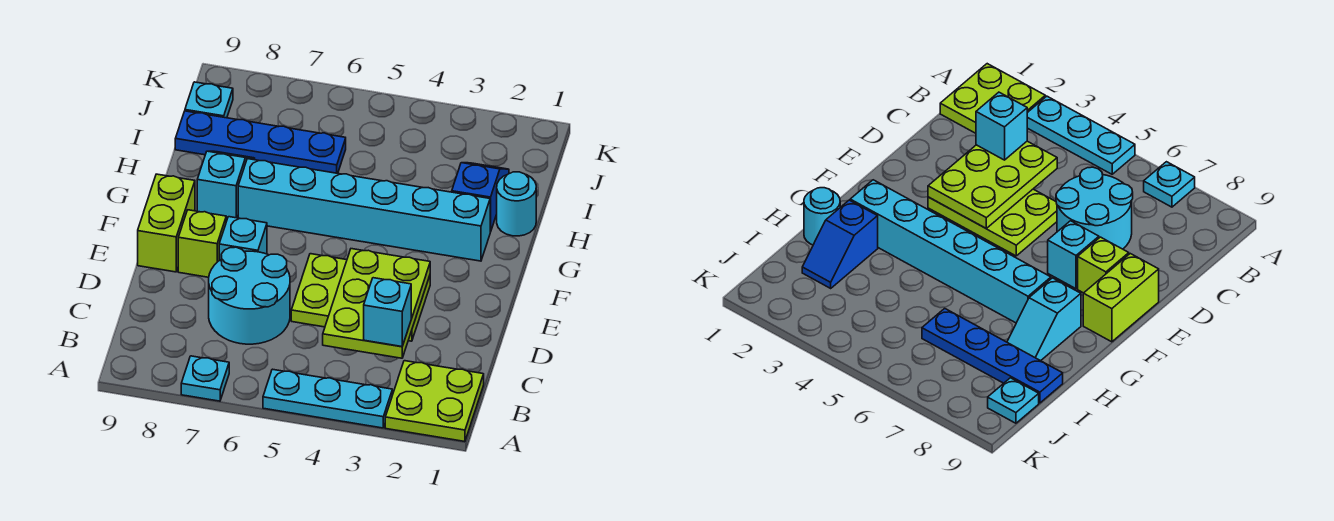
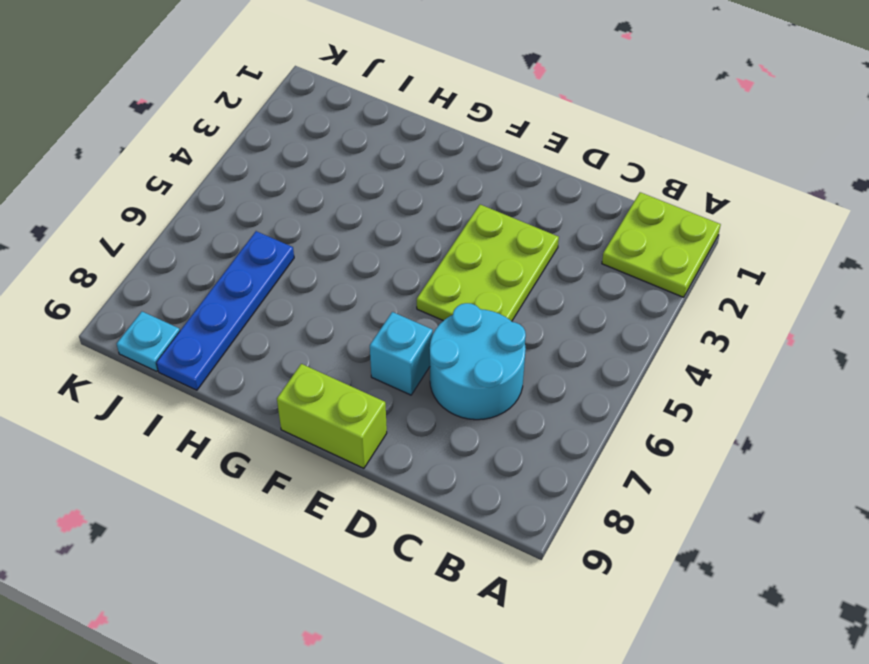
none -> cyan 1x3 plate [263,369,392,428]
none -> cyan 1x1 plate [181,356,229,401]
none -> lime 1x1 brick [178,210,226,277]

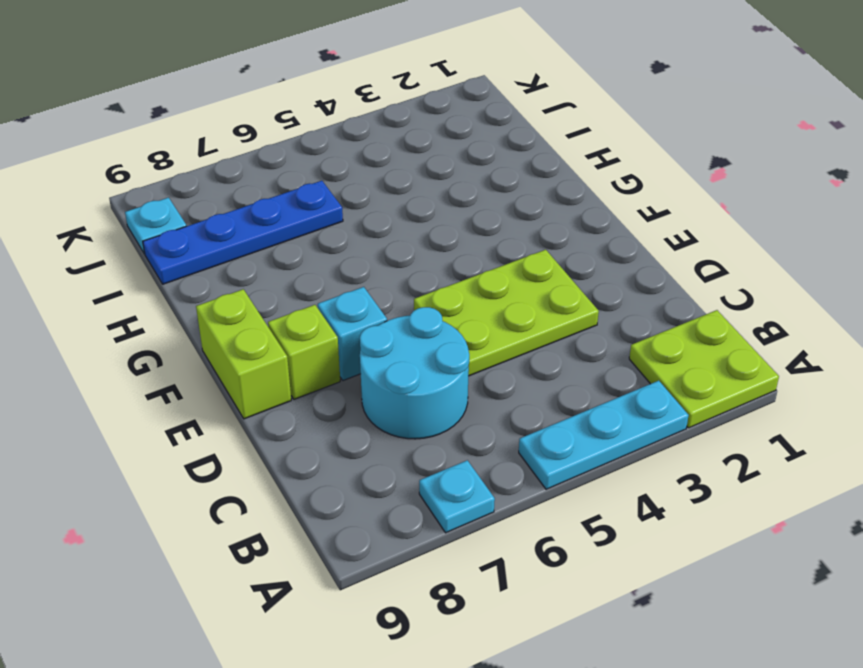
none -> cyan 1x6 brick [238,159,490,261]
none -> cyan 1x2 slope [197,151,255,219]
none -> cyan 1x1 round brick [497,172,536,236]

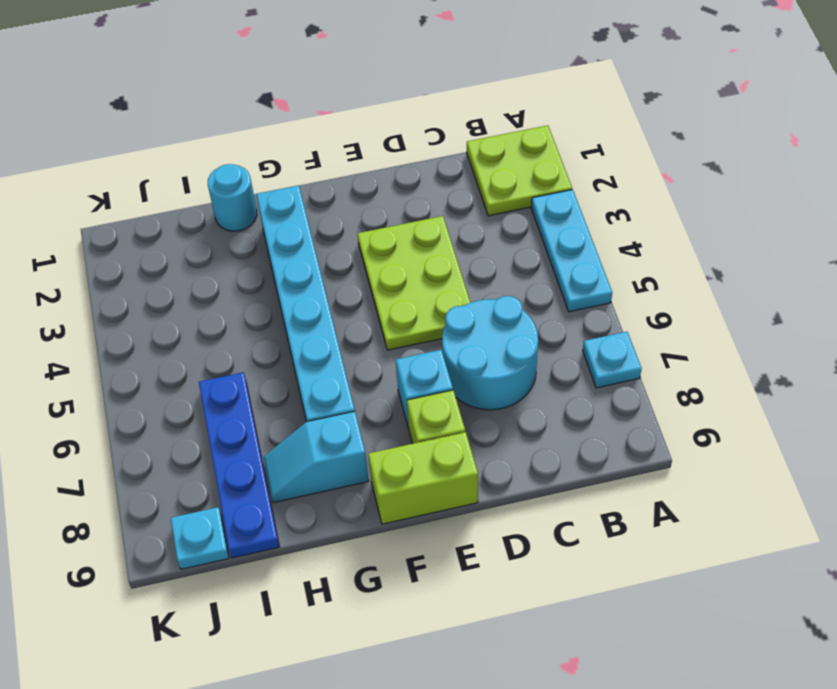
none -> blue 1x2 slope [452,163,509,232]
none -> lime 2x3 plate [323,249,430,358]
none -> cyan 1x1 brick [364,278,411,347]

